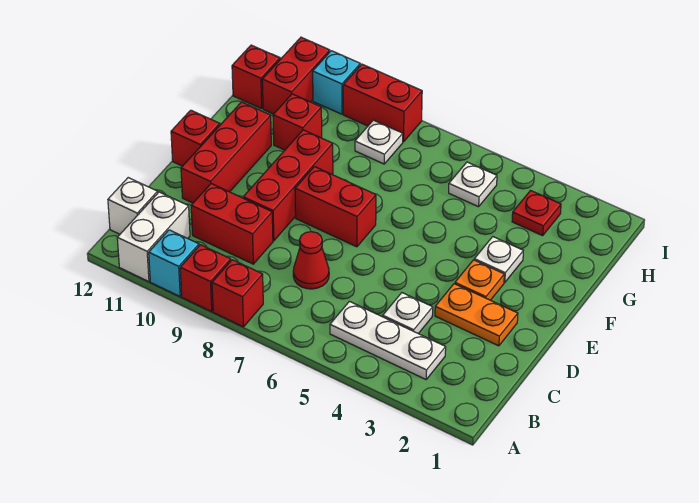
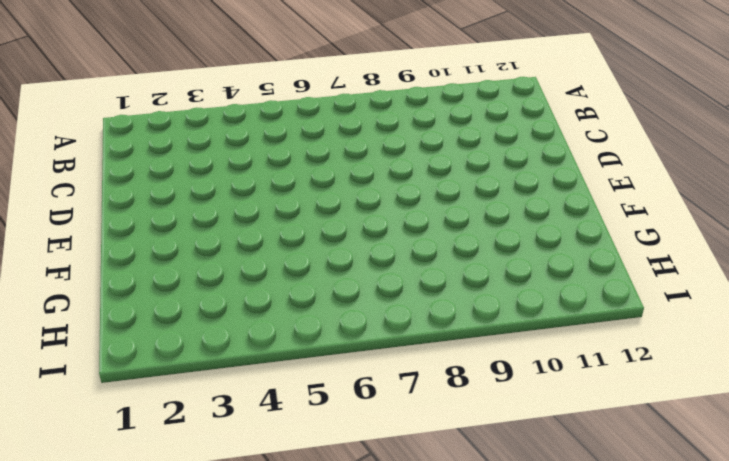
none -> red 1x1 brick [212,260,263,327]
none -> red 1x1 brick [180,245,231,312]
none -> cyan 1x1 brick [149,230,199,296]

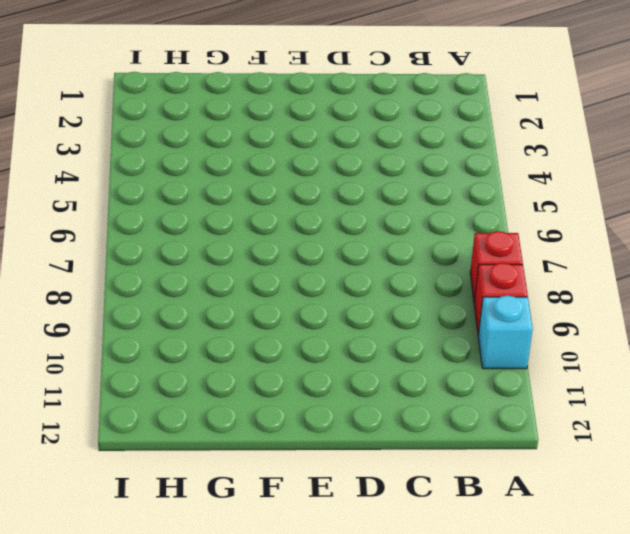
none -> white 1x2 brick [117,192,190,282]
none -> white 1x3 plate [330,301,446,379]
none -> white 1x1 brick [108,178,158,234]

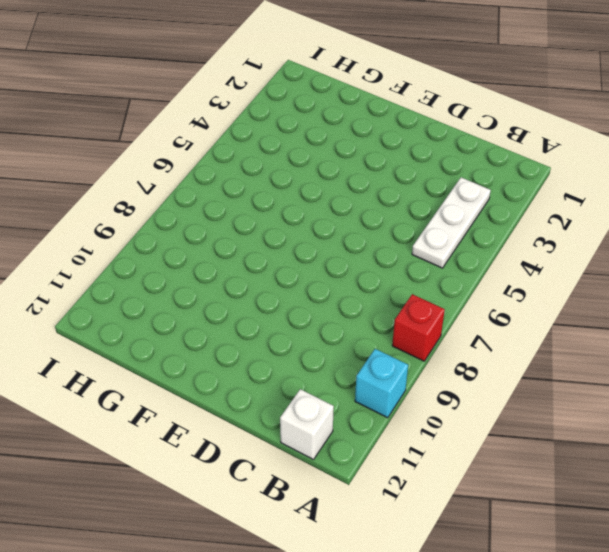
none -> red 1x1 brick [180,245,231,312]
none -> white 1x2 brick [117,192,190,282]
none -> white 1x1 plate [383,293,433,334]

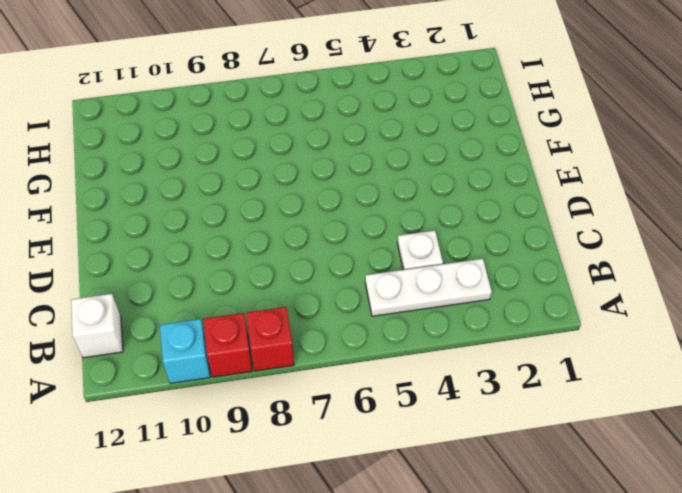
none -> white 1x2 brick [117,192,190,282]
none -> red 1x1 cone [293,232,329,289]
none -> red 1x2 brick [191,184,273,264]

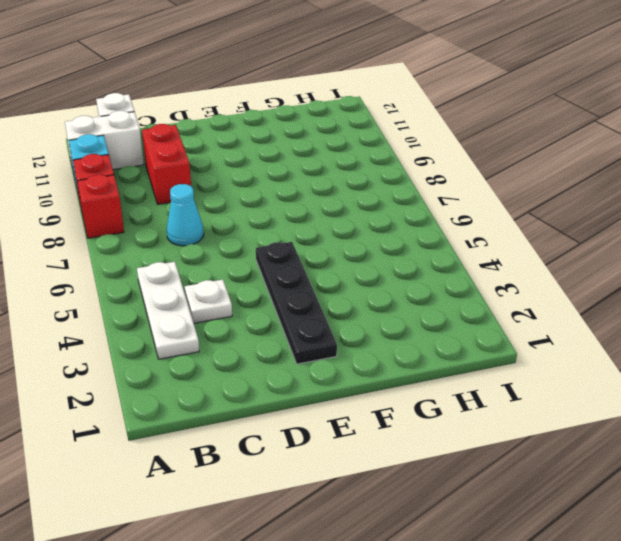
cyan 1x1 cone [167,184,204,246] -> red 1x1 cone [293,232,329,289]
black 1x4 plate [256,242,337,364] -> orange 1x1 plate [455,260,504,300]
none -> orange 1x2 plate [435,284,518,346]
none -> red 1x3 brick [243,130,333,241]
none -> red 1x3 brick [181,102,271,203]

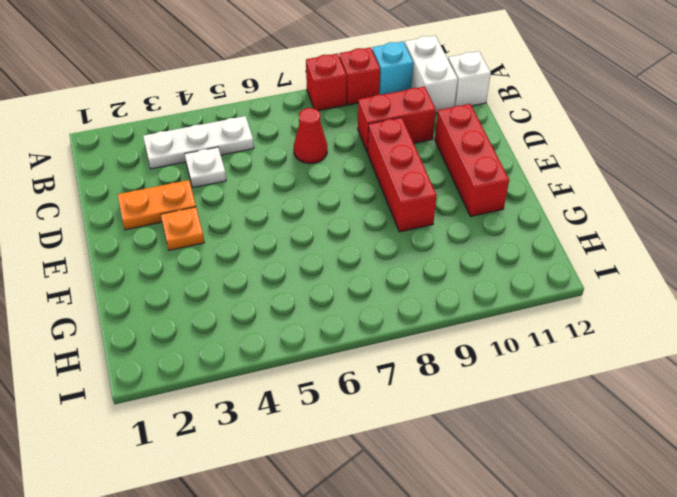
none -> red 1x2 brick [295,167,376,247]
none -> red 1x1 brick [171,110,220,166]
none -> white 1x1 plate [474,237,523,283]

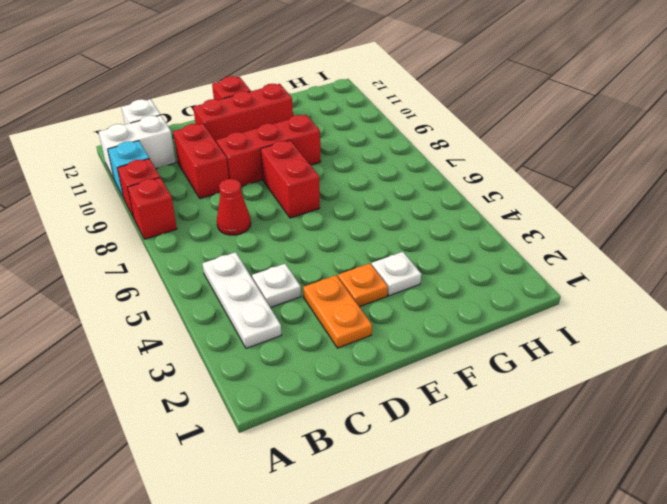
none -> red 1x1 brick [273,94,322,150]
none -> red 1x1 plate [512,191,561,236]
none -> white 1x1 plate [449,162,497,207]

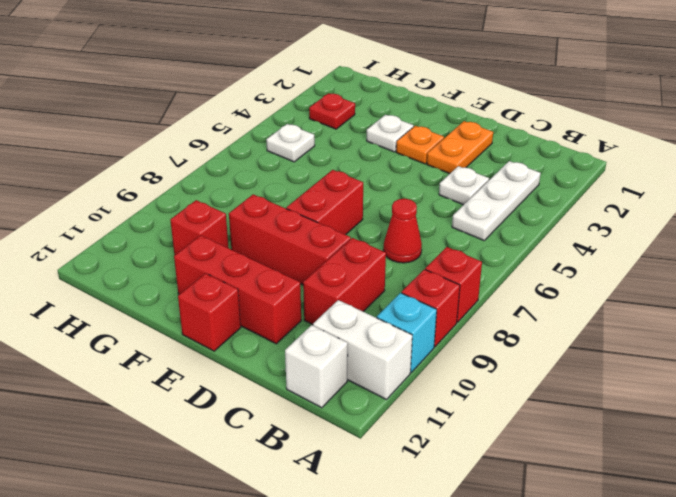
none -> white 1x1 plate [355,120,403,164]
none -> red 1x2 brick [262,37,330,114]
none -> red 1x1 brick [232,45,280,109]

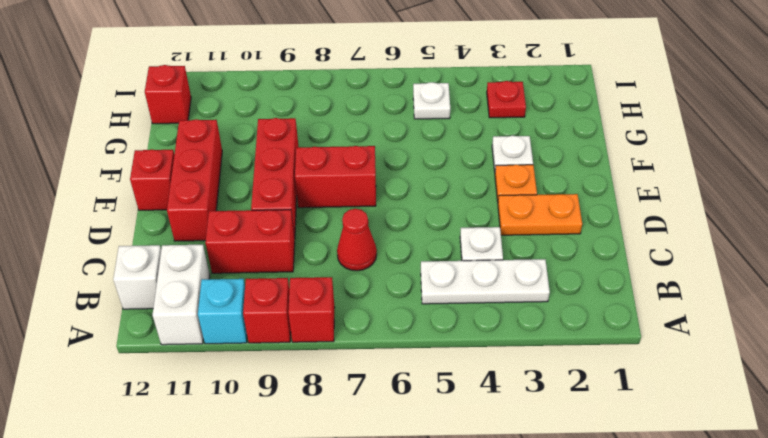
none -> red 1x1 brick [273,94,322,150]
none -> white 1x1 plate [355,120,403,164]
none -> red 1x2 brick [262,37,330,114]

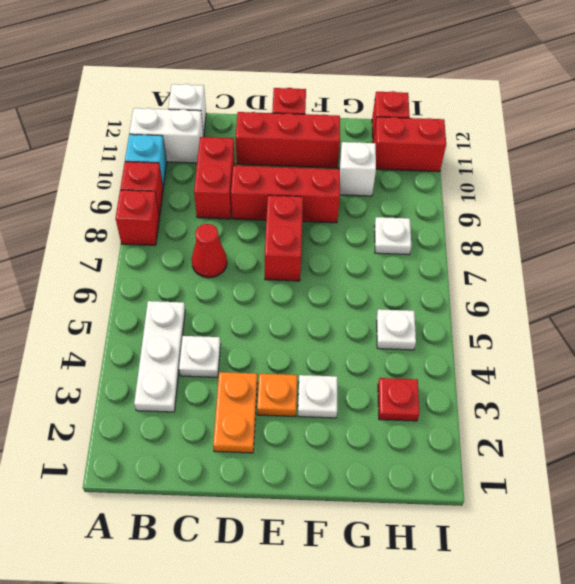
white 1x1 brick [339,142,376,196] -> red 1x1 brick [273,94,322,150]
none -> red 1x2 brick [343,64,422,142]
none -> cyan 1x1 brick [313,51,360,114]

